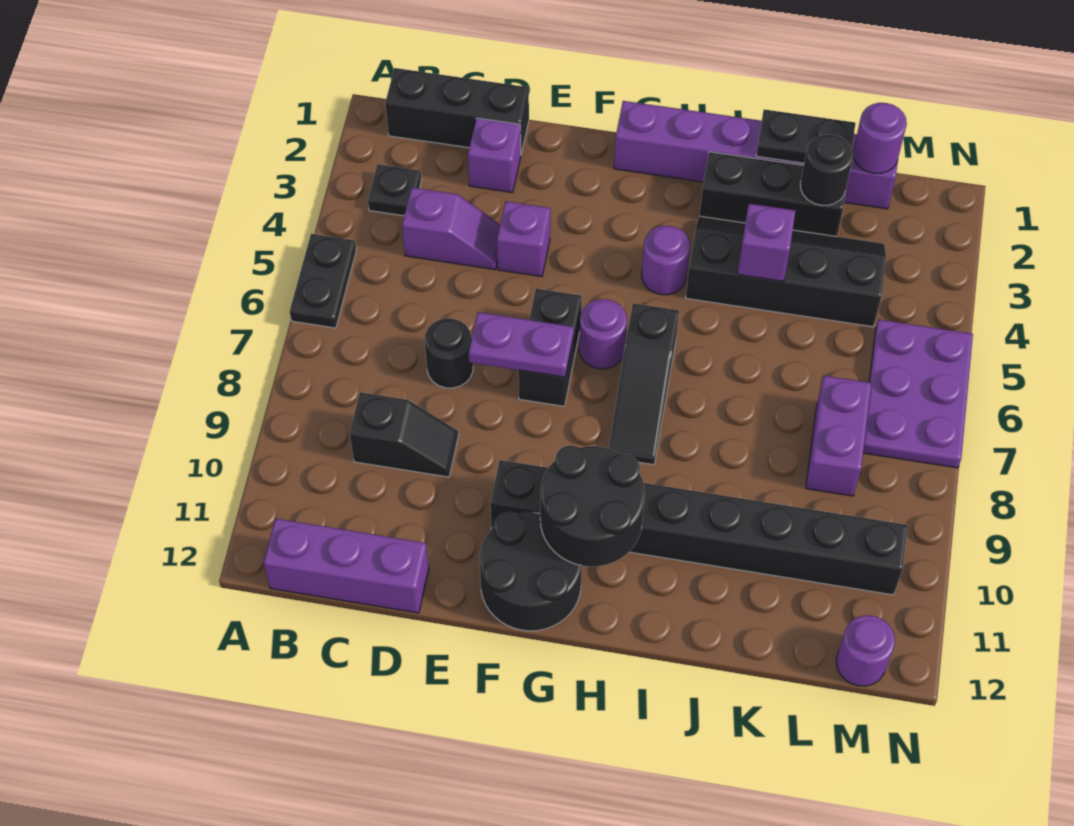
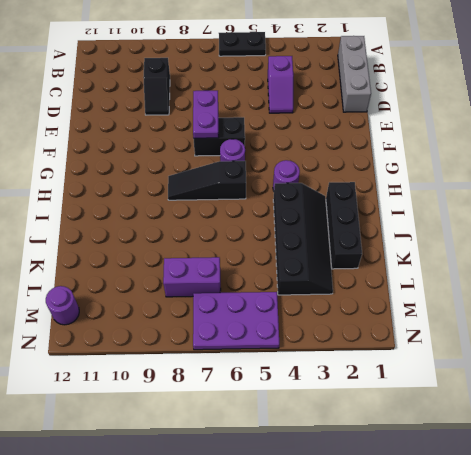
grey 1x3 brick [338,36,371,112] -> black 1x3 brick [385,68,529,154]
none -> black 1x1 plate [368,164,421,216]
none -> purple 1x3 brick [264,519,429,613]
none -> purple 1x1 brick [468,118,521,193]

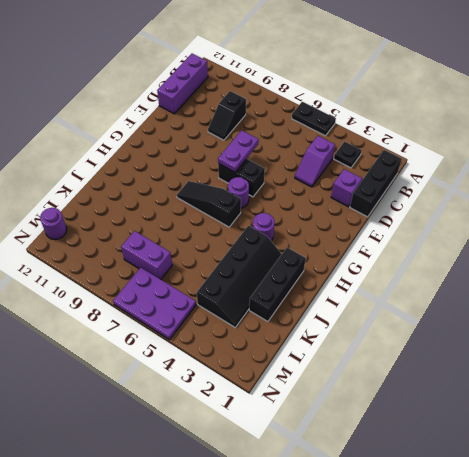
none -> black 1x1 round brick [425,318,473,388]
none -> purple 1x1 brick [497,201,550,277]
none -> black 1x8 brick [490,460,907,595]

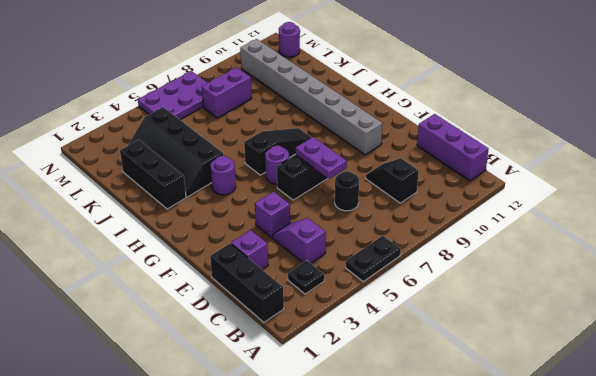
grey 1x8 brick [240,39,383,155] -> black 1x8 brick [490,460,907,595]
none -> black 2x2 round brick [479,512,582,631]
none -> purple 1x6 brick [614,101,898,209]
none -> black 2x2 round brick [540,445,645,567]

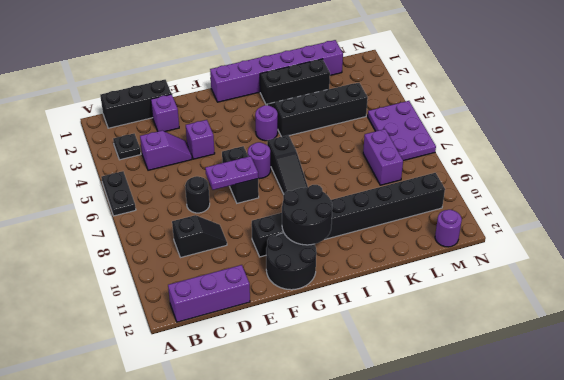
none -> black 1x2 plate [756,109,855,163]
none -> purple 1x1 brick [738,204,795,282]
none -> black 1x1 round brick [800,134,853,205]

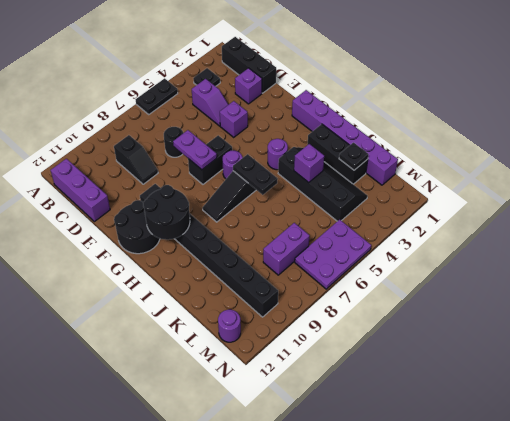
black 1x2 plate [233,154,278,195] -> black 1x2 plate moved to [756,109,855,163]
black 1x1 plate [339,143,369,170] -> black 1x1 round brick [800,134,853,205]
none -> purple 1x1 round brick [853,103,907,173]

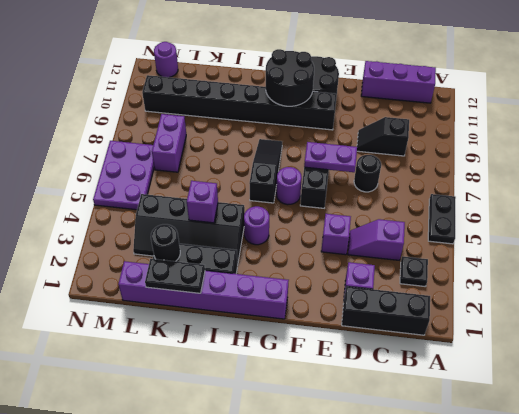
none -> purple 1x1 round brick [853,103,907,173]

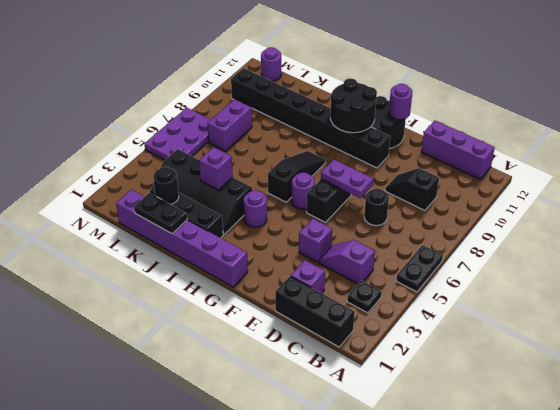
purple 1x1 round brick [389,84,412,120] -> purple 1x1 round brick moved to [853,103,907,173]

